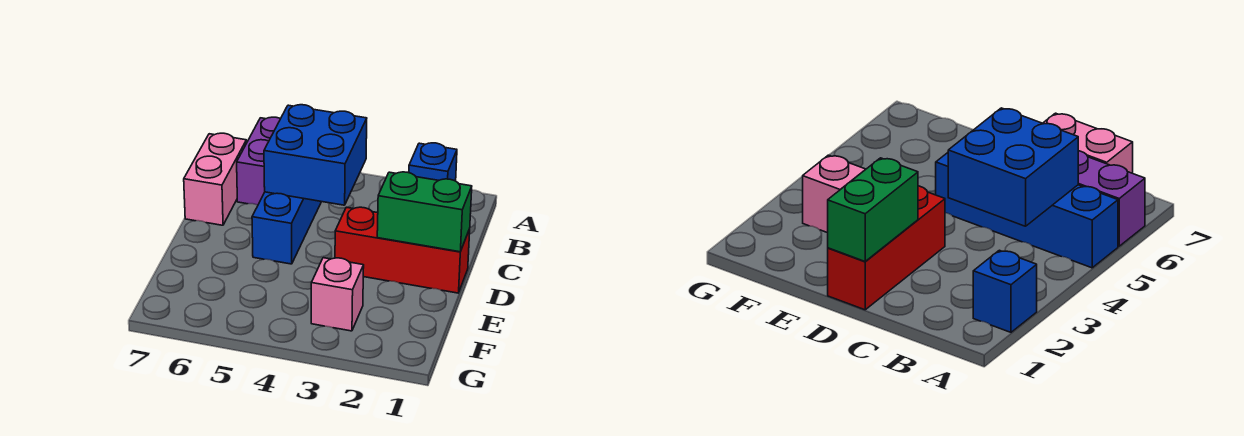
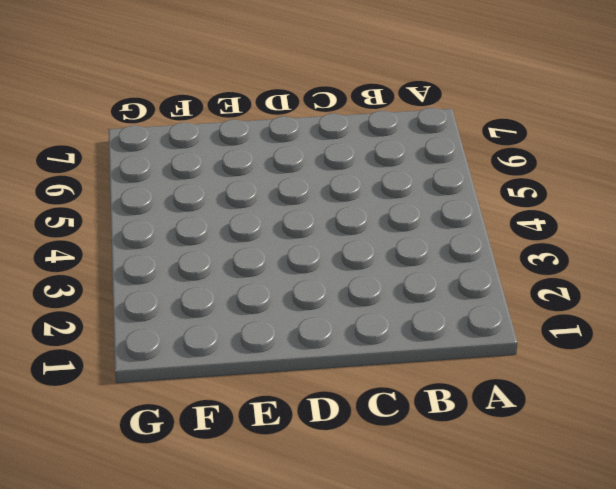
none -> blue 1x1 brick [409,143,457,181]
none -> blue 1x4 brick [252,192,321,264]

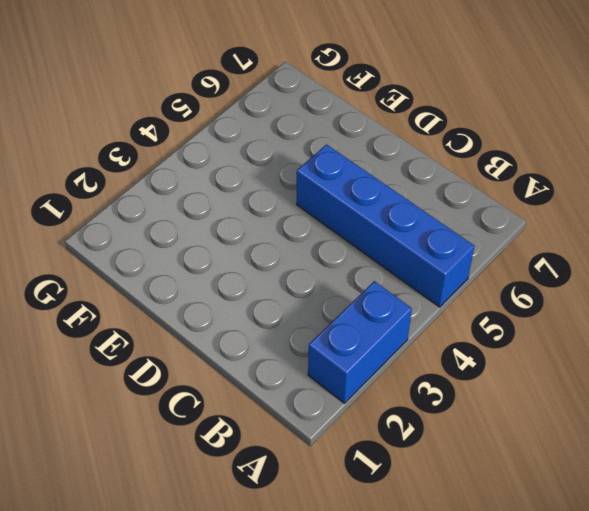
blue 1x2 brick [308,281,412,403] -> blue 1x1 brick [409,143,457,181]
none -> purple 1x2 brick [237,117,280,205]
none -> pink 1x2 brick [184,133,246,225]

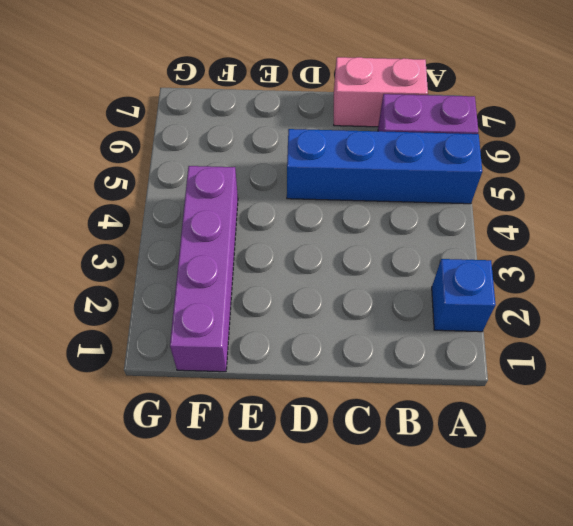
purple 1x4 brick [170,166,238,372] -> pink 1x1 brick [311,258,364,331]
none -> red 1x3 brick [335,207,470,293]
none -> blue 2x2 brick [264,105,367,205]

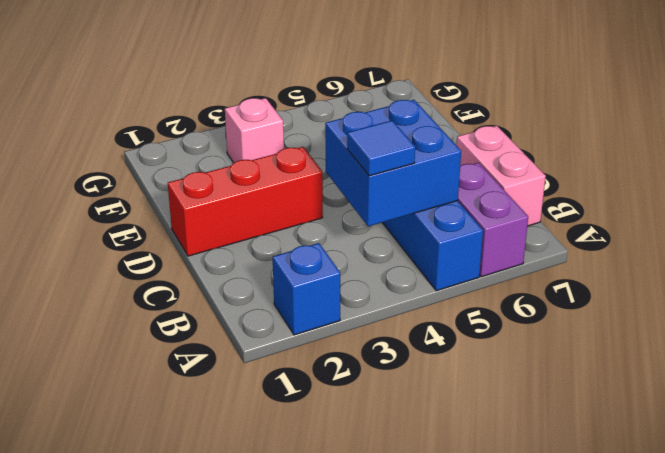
blue 1x1 tile [347,120,415,176] -> none
none -> green 1x2 brick [377,172,472,252]

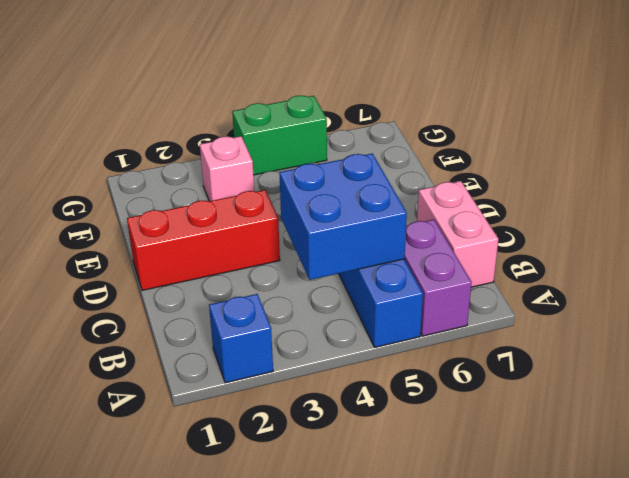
green 1x2 brick [232,95,327,175] -> green 1x2 brick moved to [377,172,472,252]

